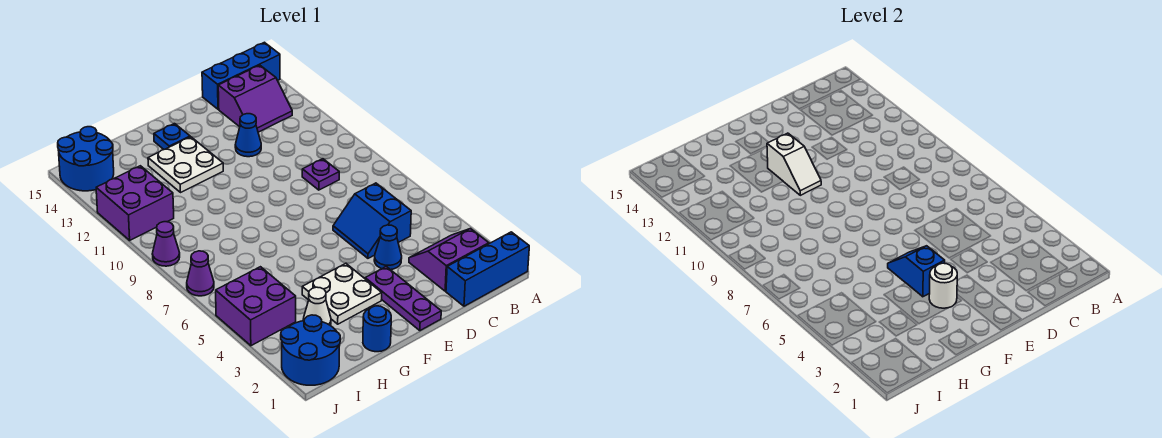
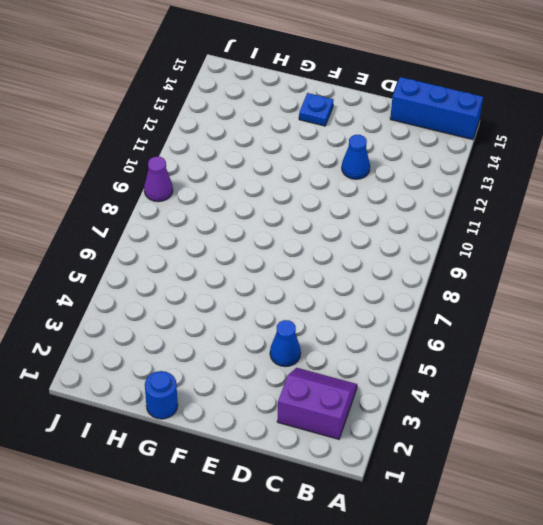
none -> blue 1x3 brick [446,232,529,306]
none -> purple 2x2 slope [218,65,292,132]
none -> blue 2x2 slope [333,183,411,258]

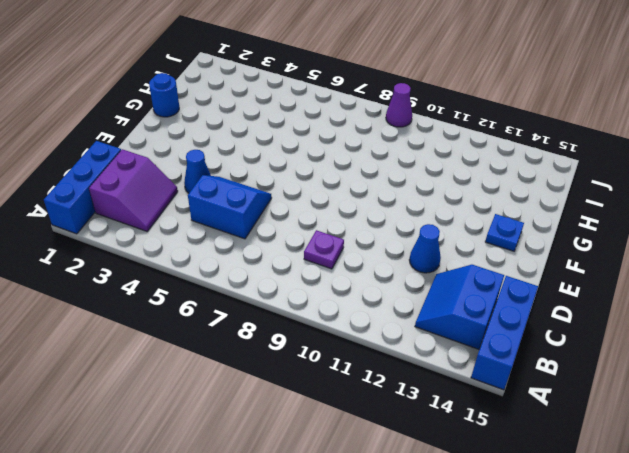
blue 2x2 slope [415,265,504,349] -> purple 2x2 slope [218,65,292,132]
none -> purple 1x3 plate [365,267,441,331]
none -> white 2x2 plate [302,264,382,324]
none -> white 2x2 plate [148,137,223,192]

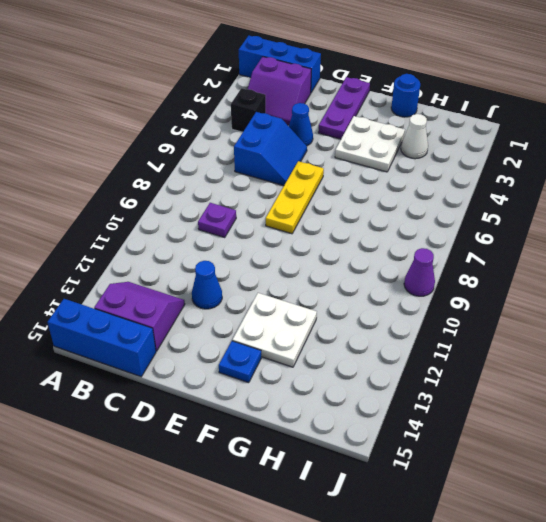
black 1x1 brick [231,88,266,132] -> none
yellow 1x3 plate [266,161,324,234] -> none
none -> blue 2x2 round brick [281,315,340,385]
none -> purple 2x2 brick [216,267,296,346]
none -> purple 2x2 brick [96,166,174,240]

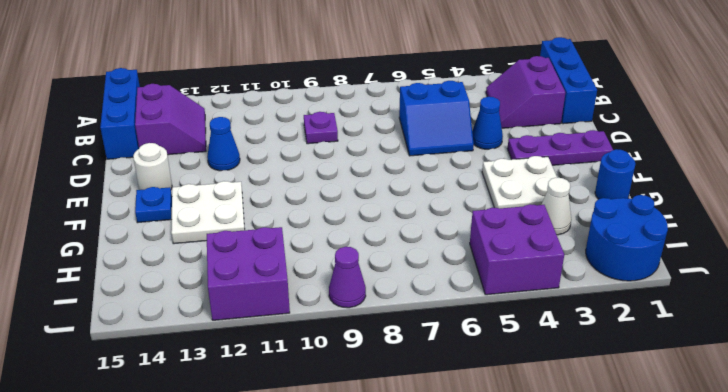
white 1x1 round brick [133,143,172,190] -> white 1x1 round brick moved to [929,263,957,308]
none -> blue 2x2 round brick [58,127,114,191]
none -> purple 1x1 cone [187,251,214,296]
none -> blue 1x2 slope [888,246,945,297]

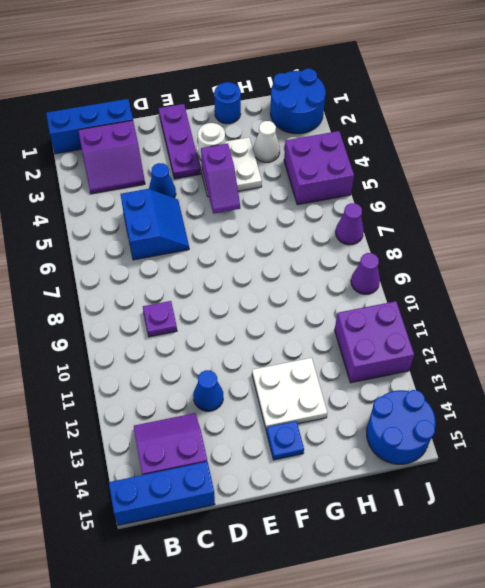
purple 1x2 slope [201,143,240,214] -> blue 1x2 slope [888,246,945,297]
none -> white 1x2 slope [767,133,821,195]

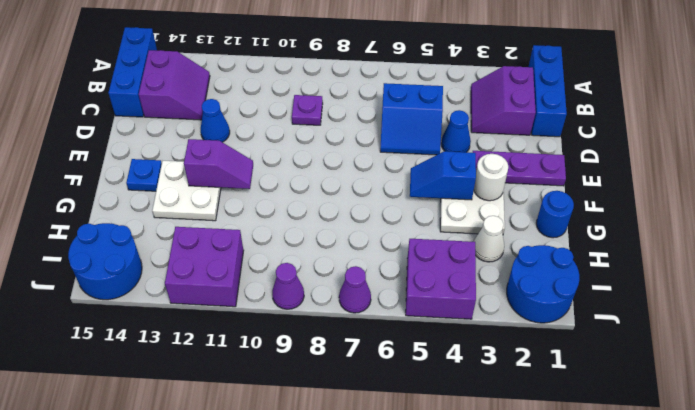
purple 1x2 slope [184,139,253,189] -> white 1x2 slope [767,133,821,195]

